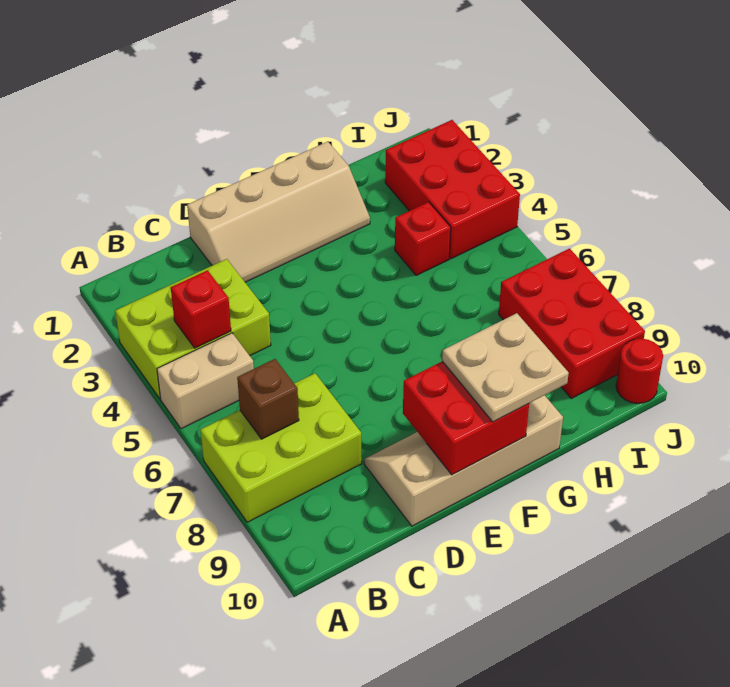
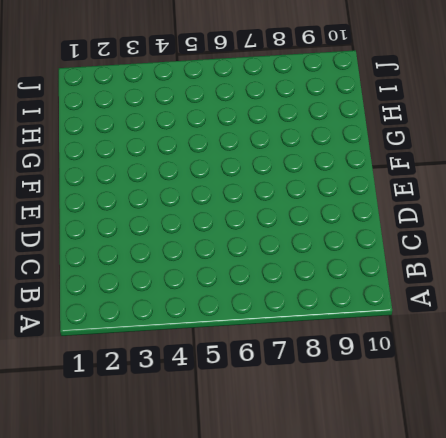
none -> lime 2x3 brick [115,259,271,399]
none -> tan 1x2 brick [157,333,254,429]
none -> lime 2x3 brick [200,373,362,522]

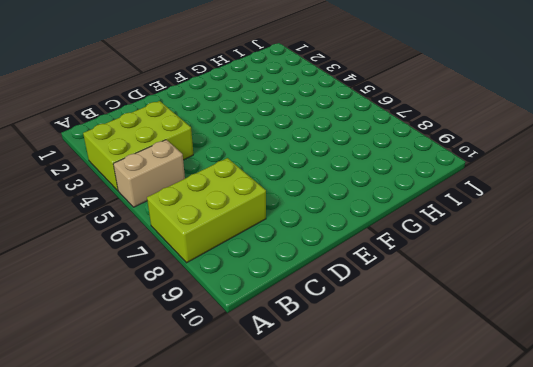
none -> tan 2x4 slope [187,142,370,282]
none -> tan 2x4 slope [364,395,563,526]
none -> red 1x1 brick [395,202,451,275]

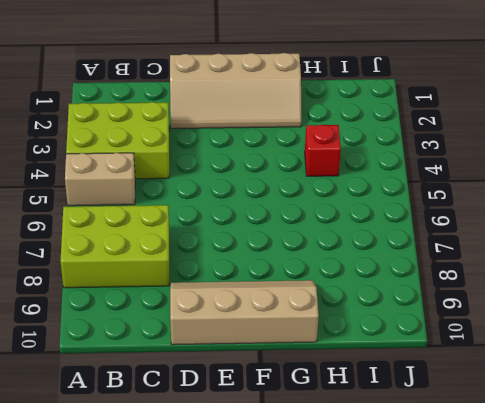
none -> red 2x3 brick [385,120,520,259]
none -> red 2x3 brick [499,249,645,398]
none -> red 1x1 round brick [616,339,663,403]

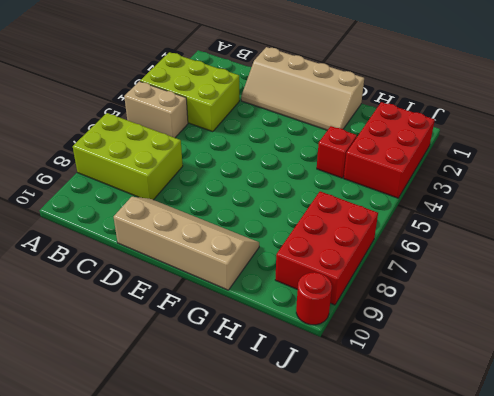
none -> red 1x1 brick [171,270,231,348]
none -> brown 1x1 brick [237,359,299,439]
none -> red 2x2 brick [403,361,529,475]

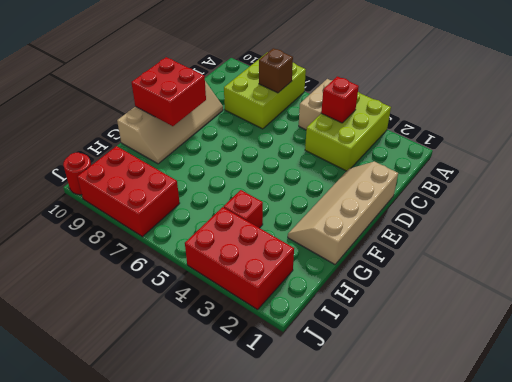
none -> tan 2x2 plate [442,313,569,422]

